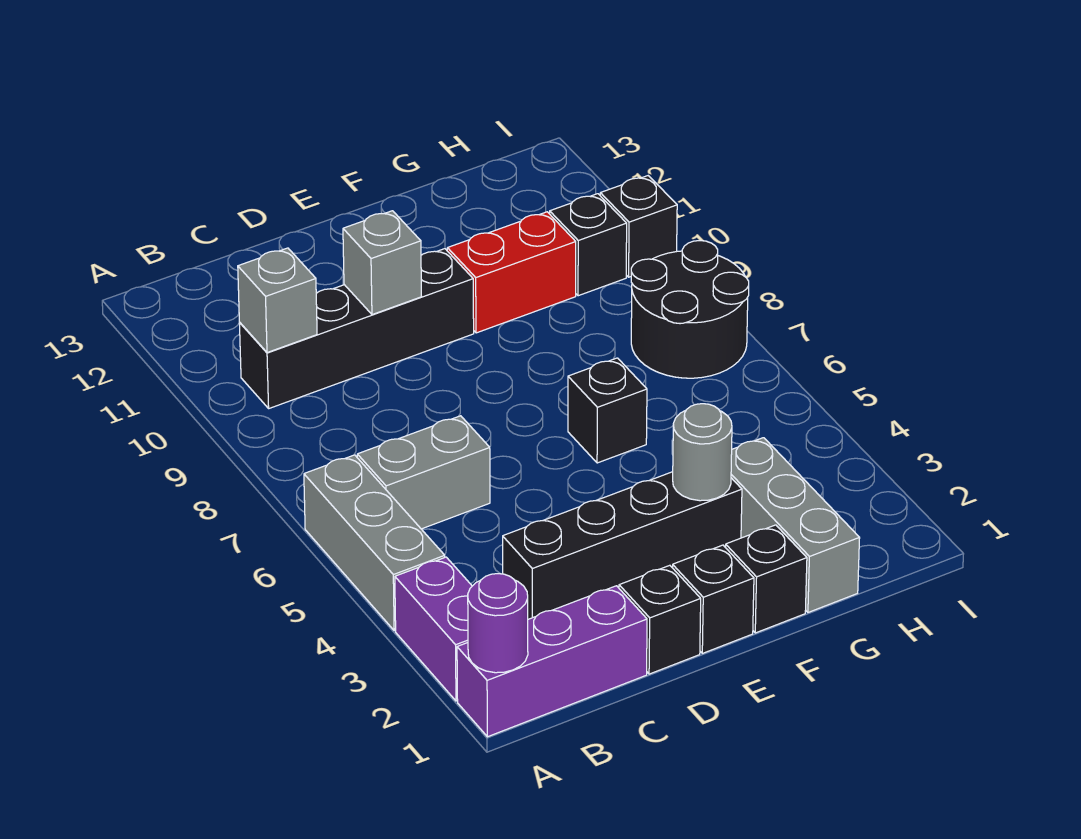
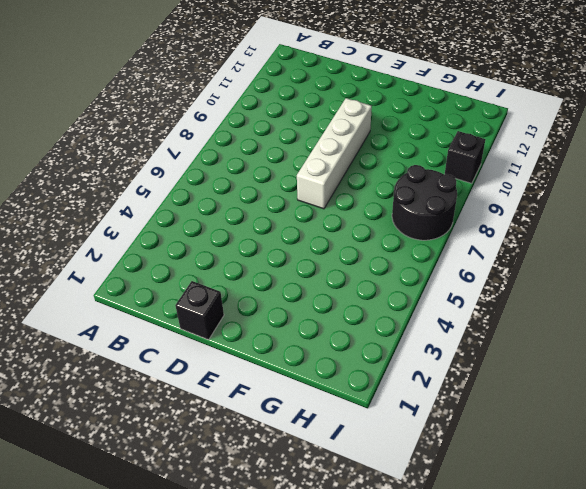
white 1x4 brick [297,98,372,209] -> black 1x4 brick [239,249,474,408]
none -> purple 1x3 brick [457,586,647,737]
none -> purple 1x2 brick [395,557,472,701]
none -> grey 1x3 brick [304,455,445,631]

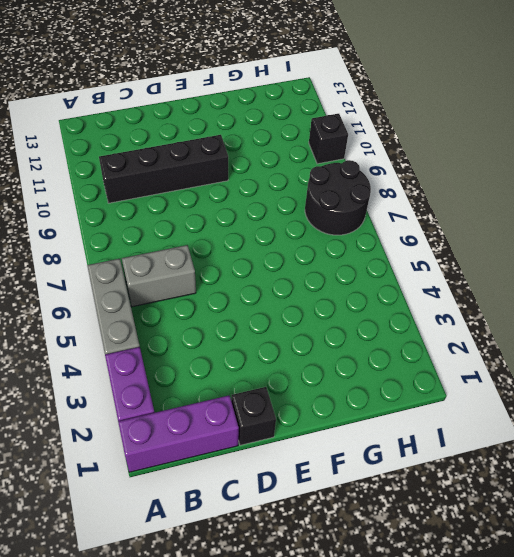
none -> black 1x4 brick [503,472,742,619]
none -> black 1x1 brick [672,545,754,653]
none -> black 1x1 brick [726,525,807,633]

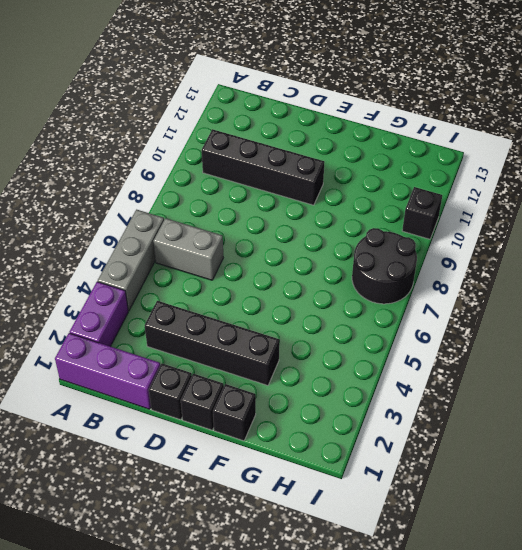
none -> black 1x1 brick [568,358,647,463]
none -> red 1x2 brick [447,212,576,333]
none -> grey 1x3 brick [731,438,860,612]

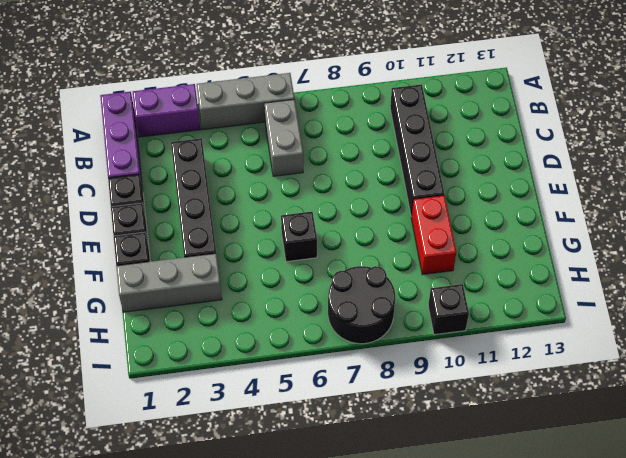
none -> black 1x1 brick [550,194,627,296]
none -> purple 1x1 round brick [468,574,528,673]
none -> grey 1x1 brick [238,248,317,353]

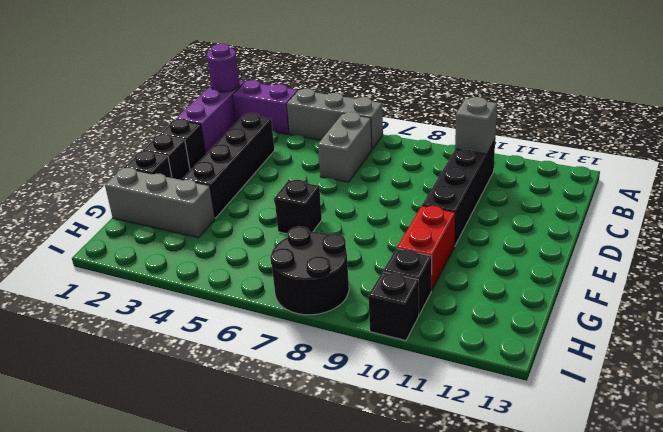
none -> grey 1x1 brick [343,211,421,315]
none -> grey 1x1 round brick [673,404,732,501]

